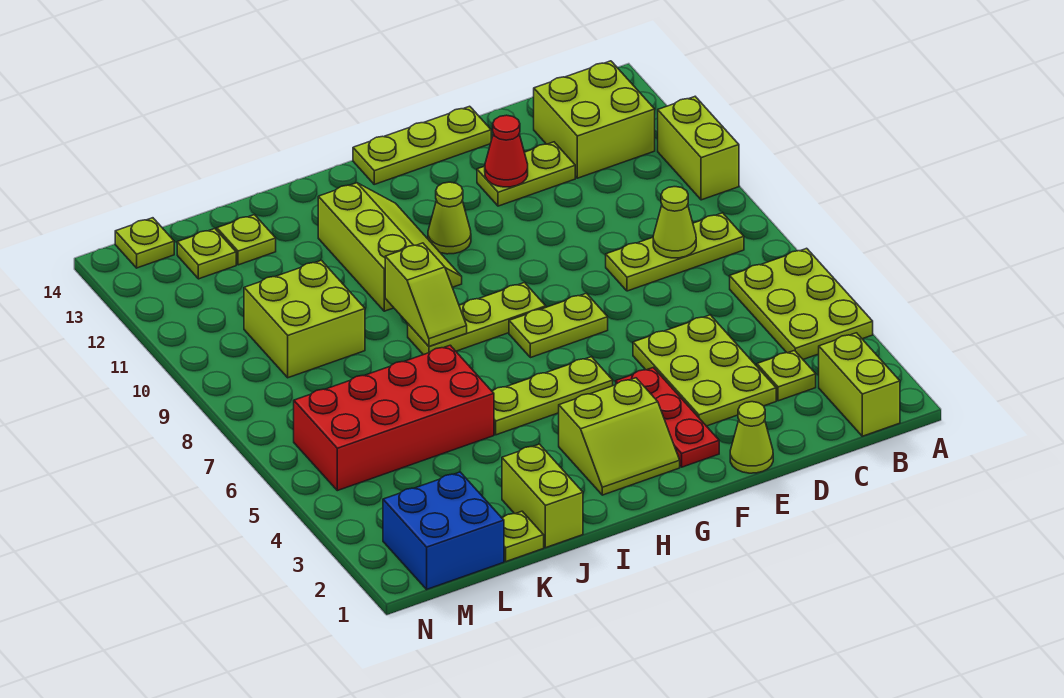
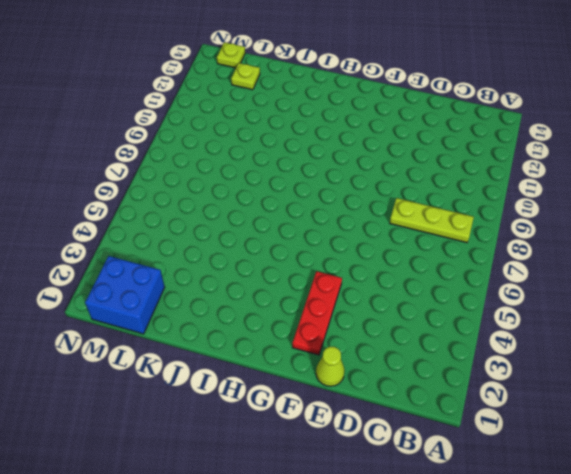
none -> lime 2x3 plate [730,248,873,359]
none -> lime 1x2 brick [658,97,739,200]
none -> lime 1x2 brick [818,333,900,436]

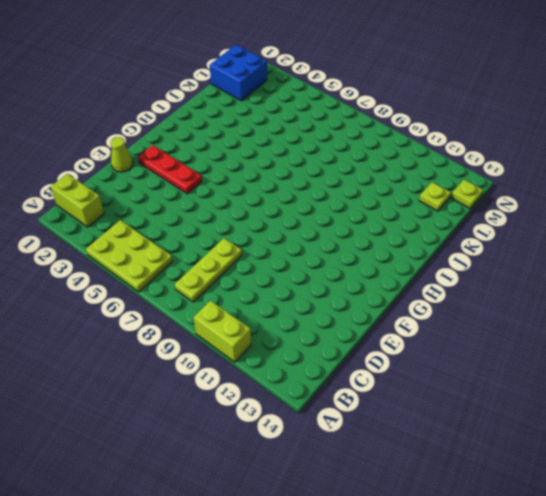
none -> lime 2x2 brick [534,61,655,178]
none -> lime 1x1 plate [757,351,816,401]
none -> lime 2x3 plate [633,315,776,426]

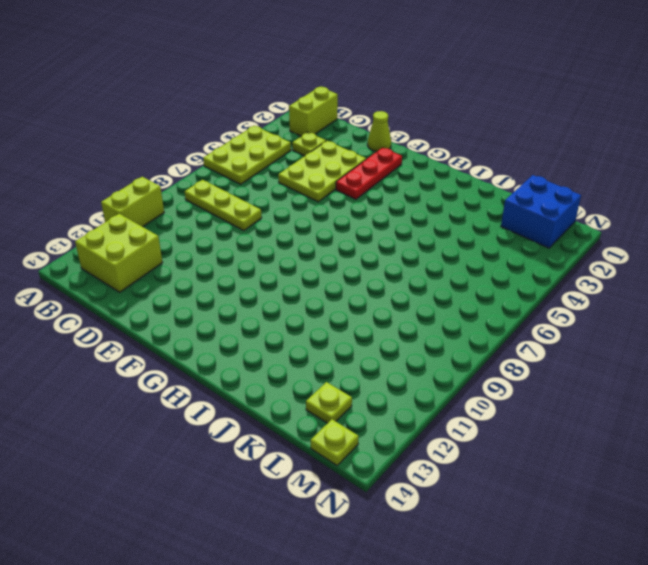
none -> lime 1x2 plate [477,142,575,206]
none -> lime 1x3 plate [353,106,491,184]
none -> lime 1x2 plate [509,293,608,358]

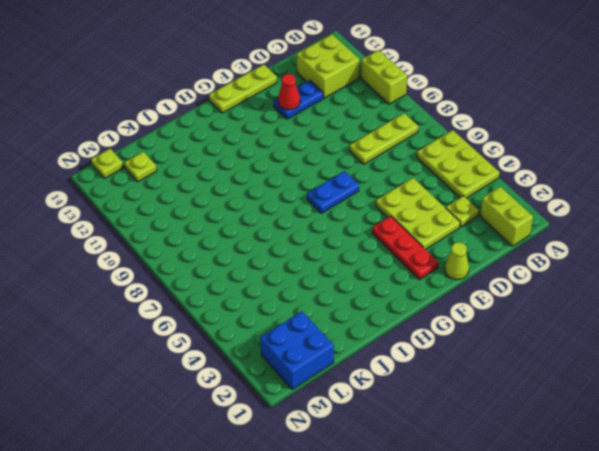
blue 1x2 plate [274,80,323,119] -> lime 1x2 plate [477,142,575,206]
blue 1x2 plate [307,171,359,213] -> lime 1x2 plate [509,293,608,358]
none -> lime 2x2 slope [559,378,680,495]
none -> lime 1x3 plate [492,357,613,435]
none -> lime 1x3 plate [408,283,546,355]

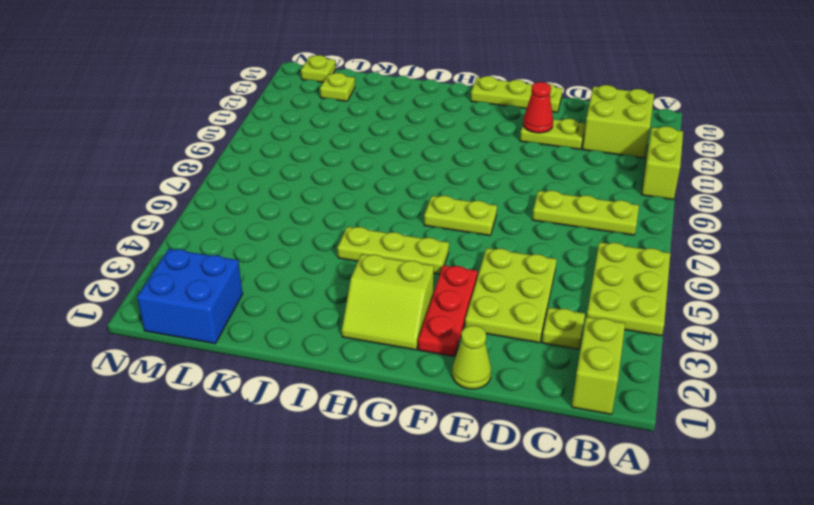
none -> lime 1x3 plate [408,283,546,355]
none -> lime 1x1 cone [428,182,471,254]
none -> lime 2x3 slope [318,183,462,311]

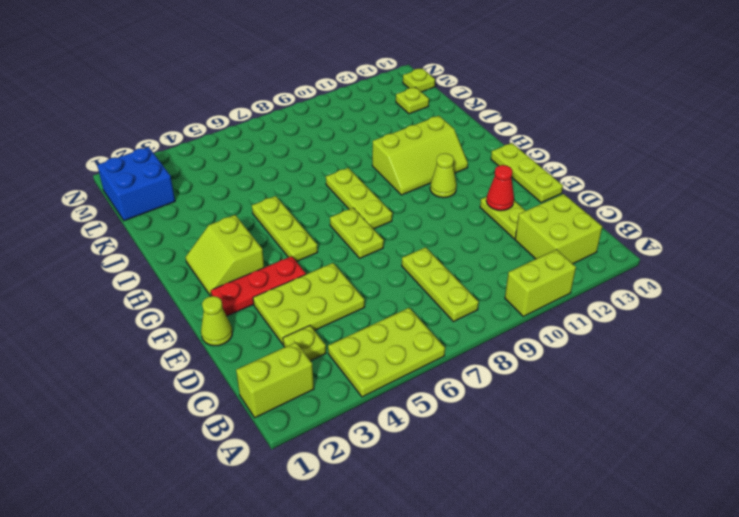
none -> lime 1x2 brick [502,444,583,548]
none -> red 2x4 brick [294,345,494,491]
none -> lime 1x1 plate [502,511,544,562]

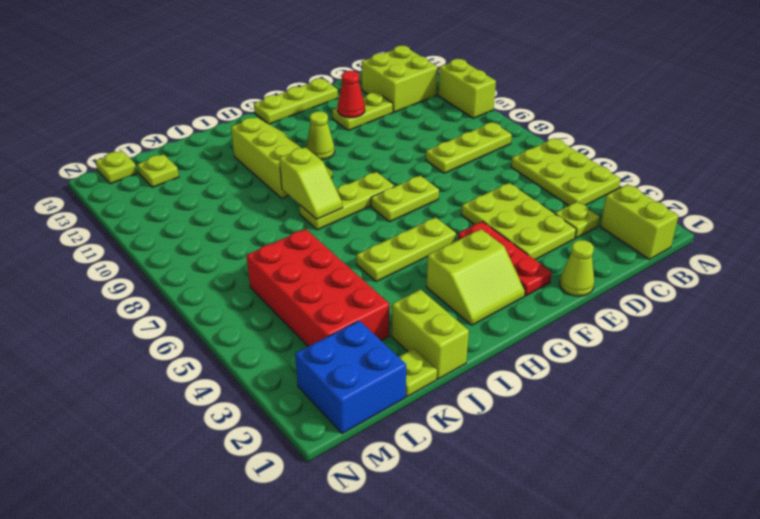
red 2x4 brick [246,229,389,346] -> red 2x4 brick turned to [294,345,494,491]
none -> lime 2x2 brick [244,260,365,378]
none -> lime 1x1 plate [217,215,276,265]
none -> lime 1x1 cone [653,187,696,258]

